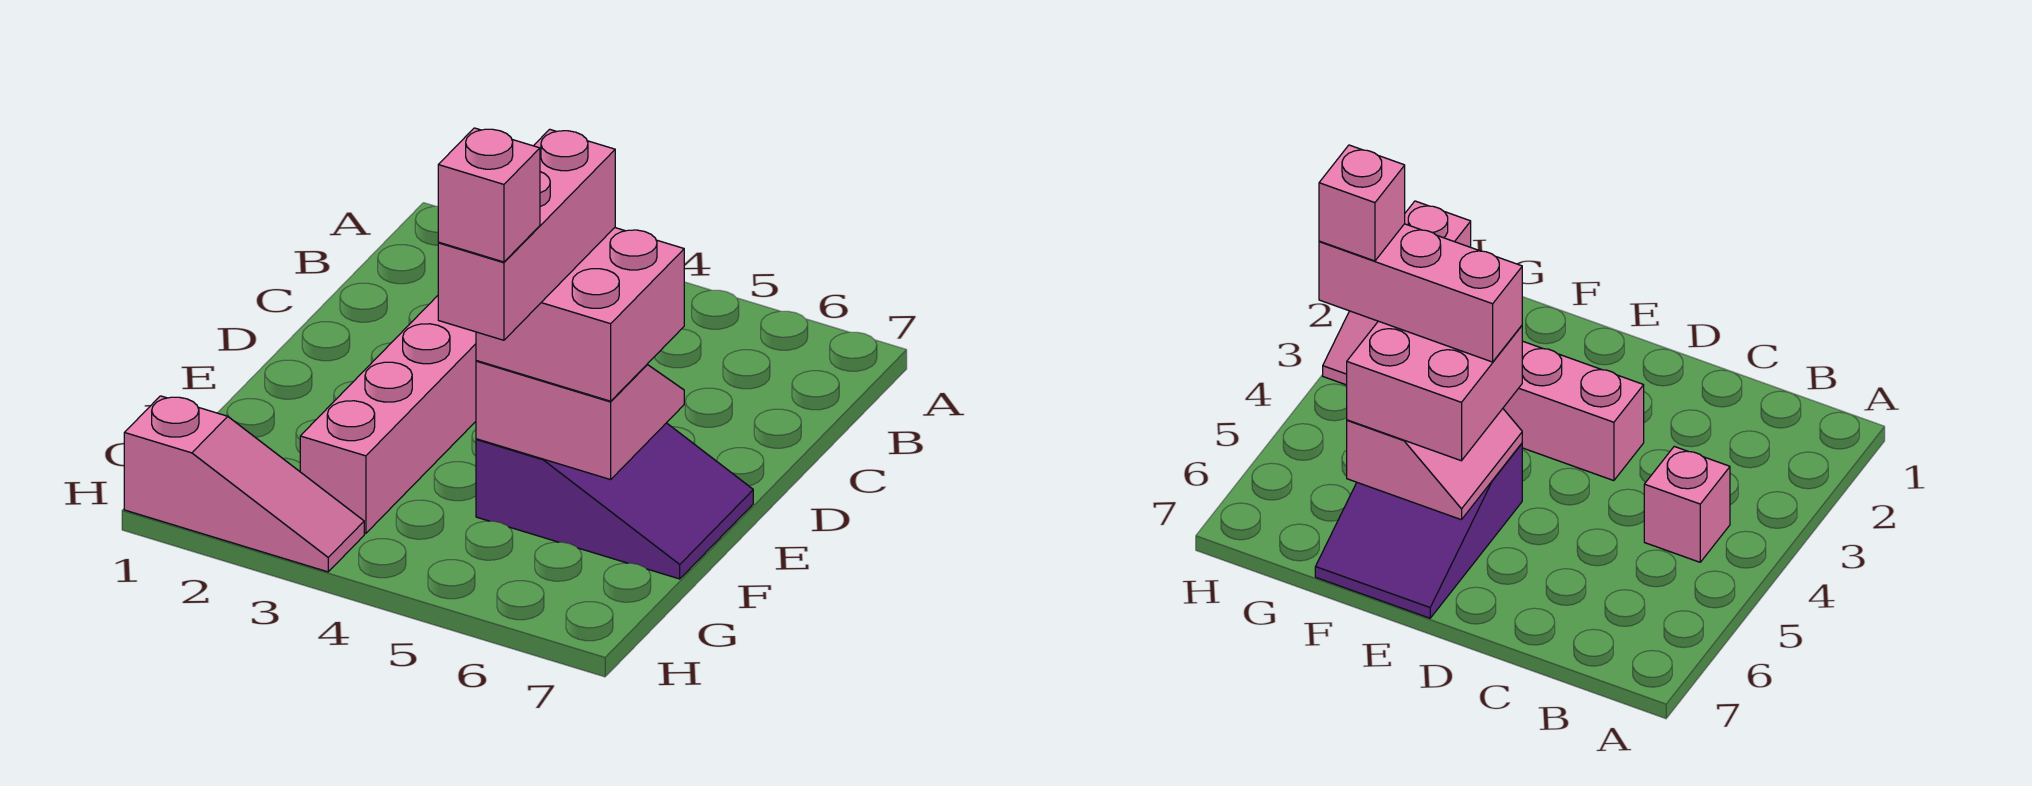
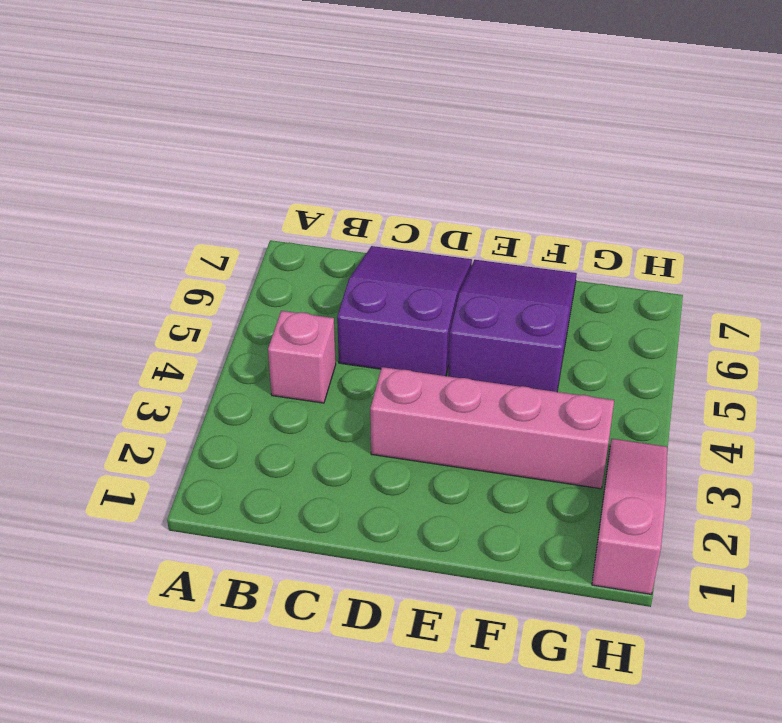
purple 2x3 slope [337,246,472,376] -> none
none -> pink 2x2 slope [476,361,684,480]
none -> pink 2x2 brick [476,228,684,401]

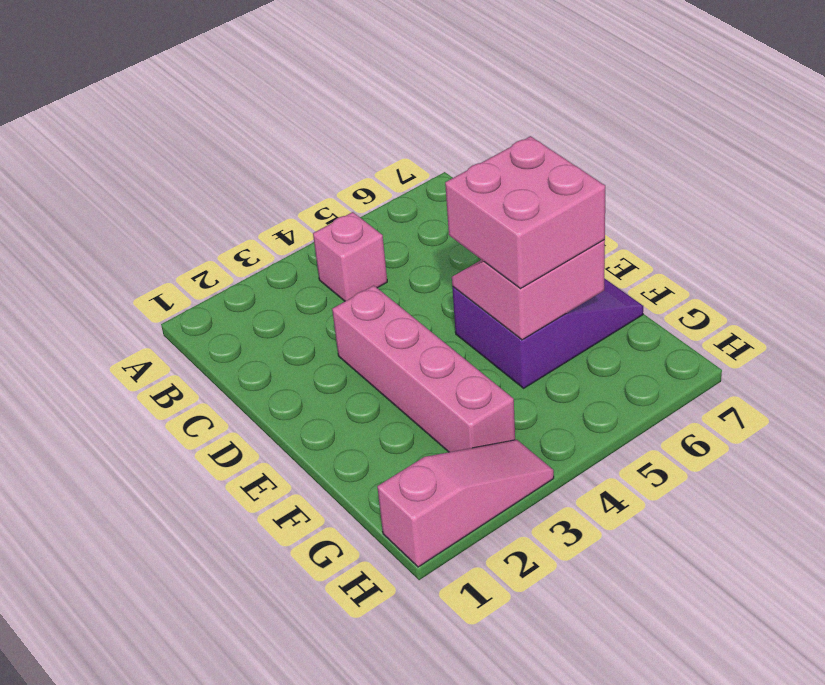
none -> pink 1x3 brick [438,129,615,340]
none -> pink 1x1 brick [438,128,540,262]

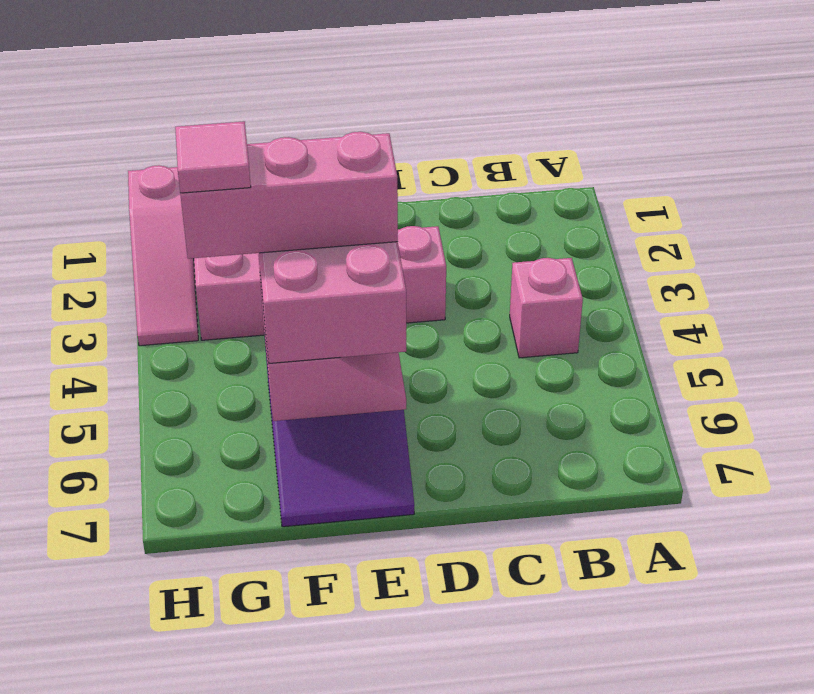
pink 1x1 tile [175,121,251,193] -> pink 1x1 brick [438,128,540,262]

